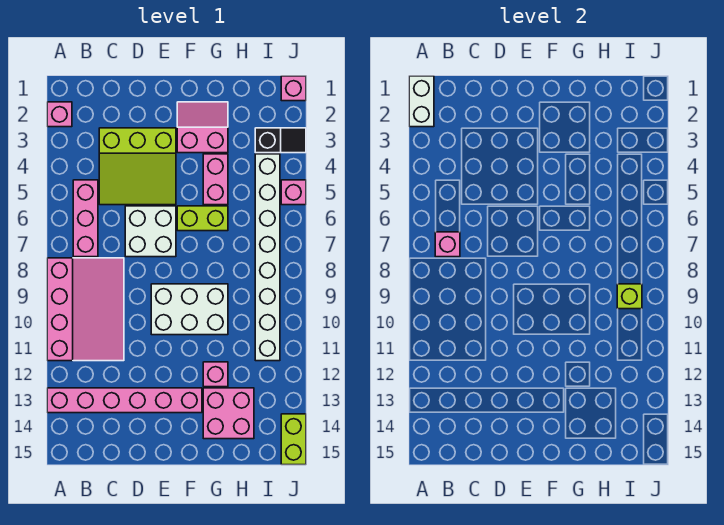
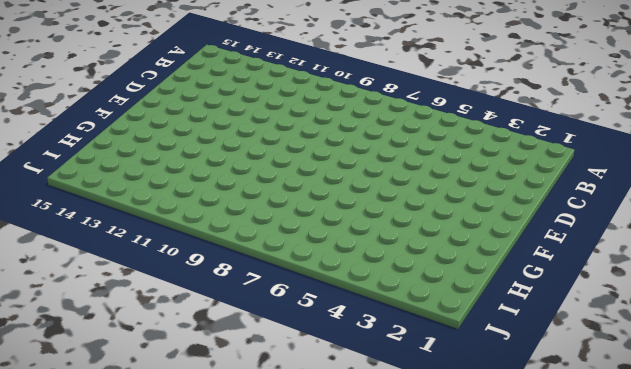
none -> pink 1x1 brick [47,102,72,127]
none -> pink 3x4 slope [47,258,124,361]
none -> pink 1x6 brick [47,388,202,413]

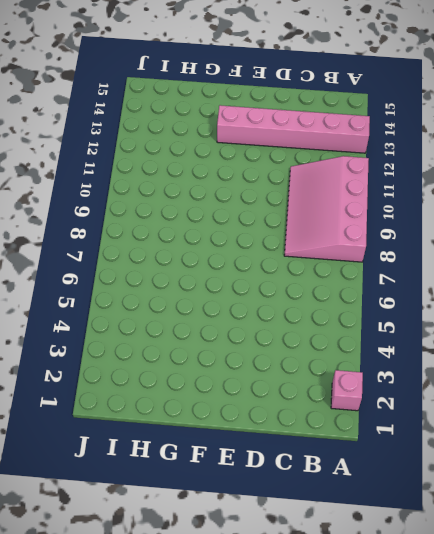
none -> pink 1x3 brick [73,180,98,257]
none -> lime 3x3 slope [99,128,176,205]
none -> white 2x2 brick [125,206,176,257]

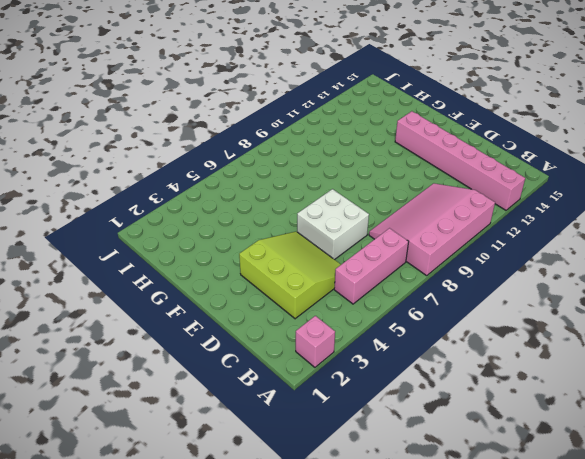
none -> white 2x3 brick [151,284,228,335]
none -> pink 2x2 slope [177,102,228,153]
none -> lime 1x2 brick [177,206,228,231]

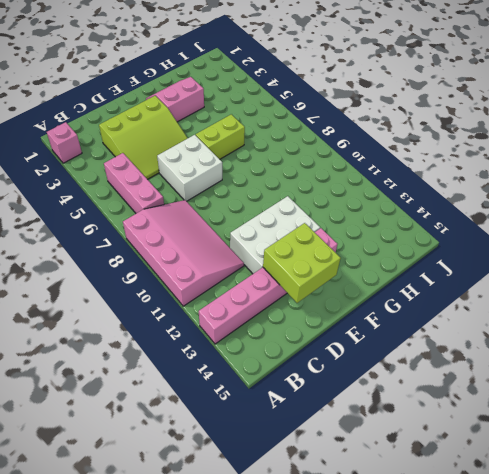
white 2x3 brick [230,196,320,274] -> white 2x3 brick moved to [151,284,228,335]
lime 2x2 brick [263,223,341,303] -> none
none -> pink 1x2 brick [203,154,228,205]
none -> pink 1x1 brick [203,362,228,387]
none -> pink 2x2 brick [203,388,254,439]

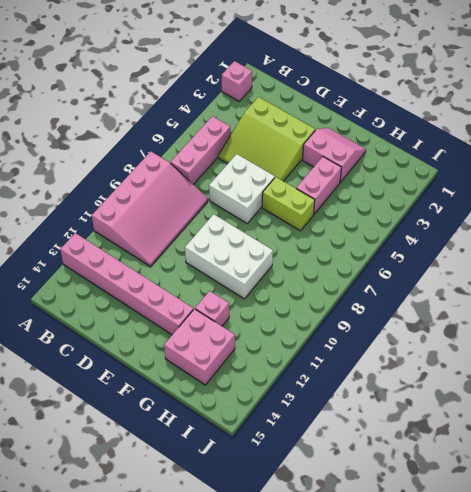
none -> black 1x2 slope [255,128,306,153]
none -> white 1x8 brick [255,154,280,361]
none -> pink 1x1 brick [281,76,306,101]

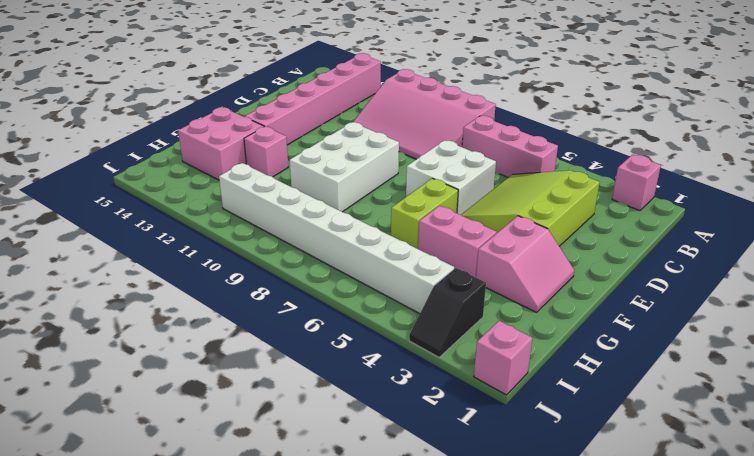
none -> pink 1x1 brick [281,180,306,205]
none -> lime 1x2 brick [281,414,306,465]
none -> white 1x2 brick [409,76,434,127]

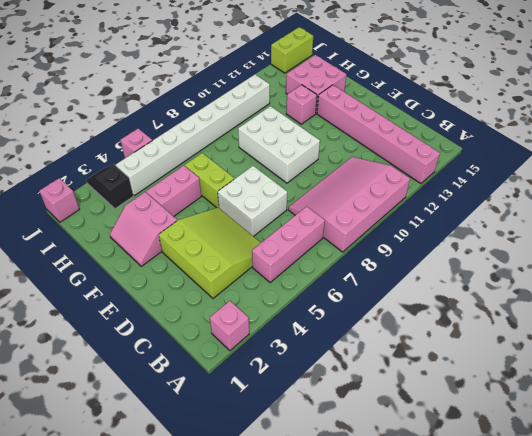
none -> white 1x2 brick [409,76,434,127]
none -> pink 1x1 brick [435,232,460,257]
none -> lime 1x1 brick [617,284,642,309]

